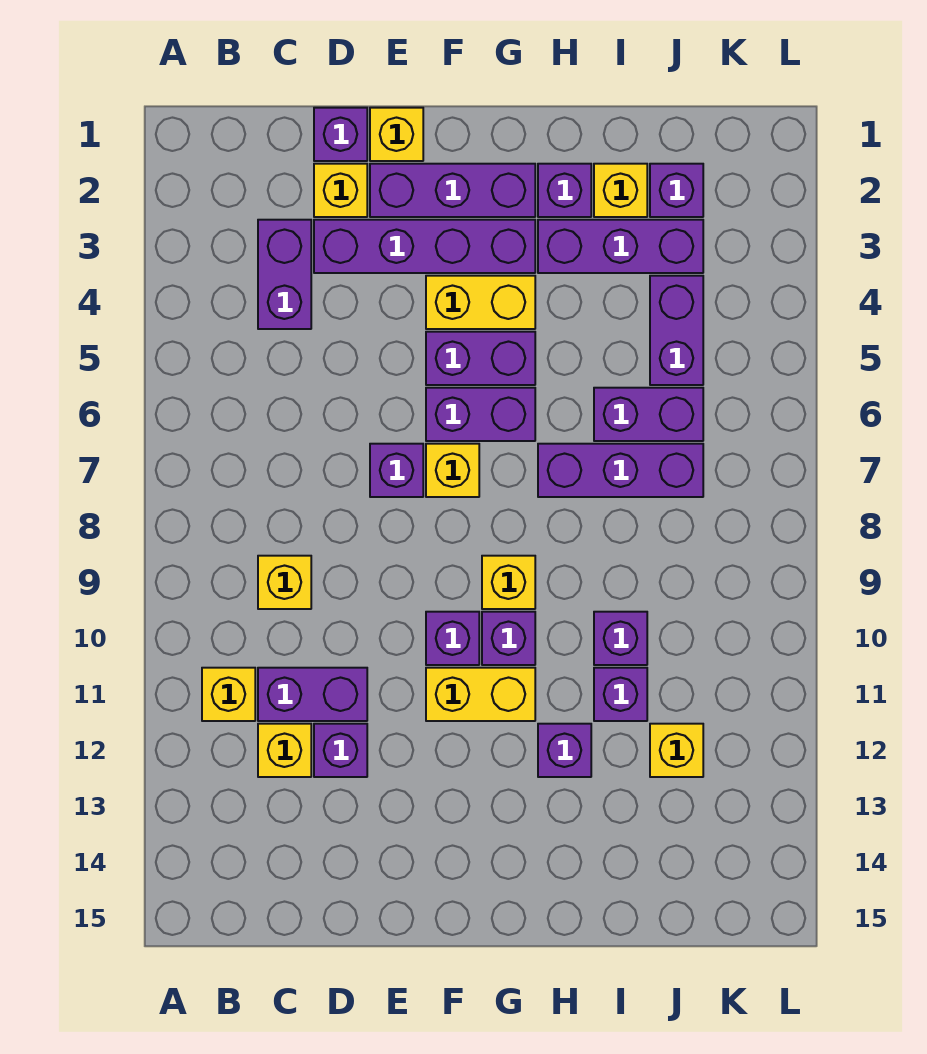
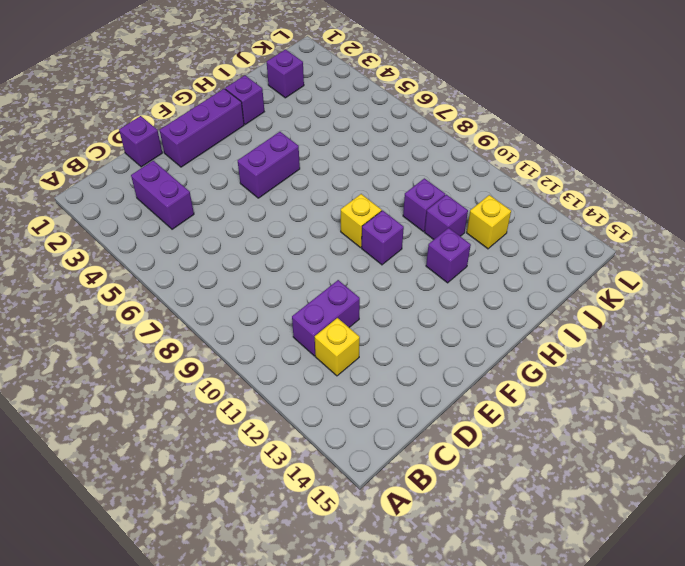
none -> yellow 1x1 brick [202,668,255,721]
none -> yellow 1x1 brick [258,556,311,609]
none -> yellow 1x1 brick [314,164,367,217]
none -> purple 1x4 brick [314,220,535,273]

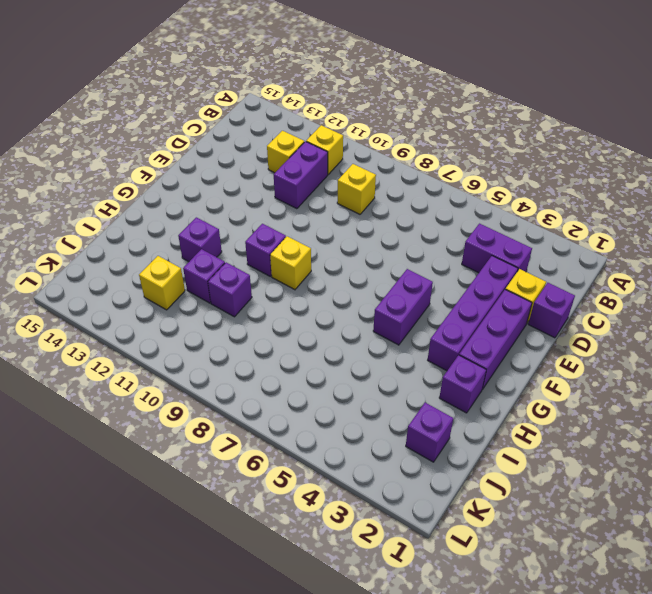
none -> purple 1x1 brick [314,724,367,777]
none -> yellow 1x1 brick [370,108,423,161]
none -> purple 1x1 brick [370,444,423,497]
none -> yellow 1x2 brick [426,276,535,329]

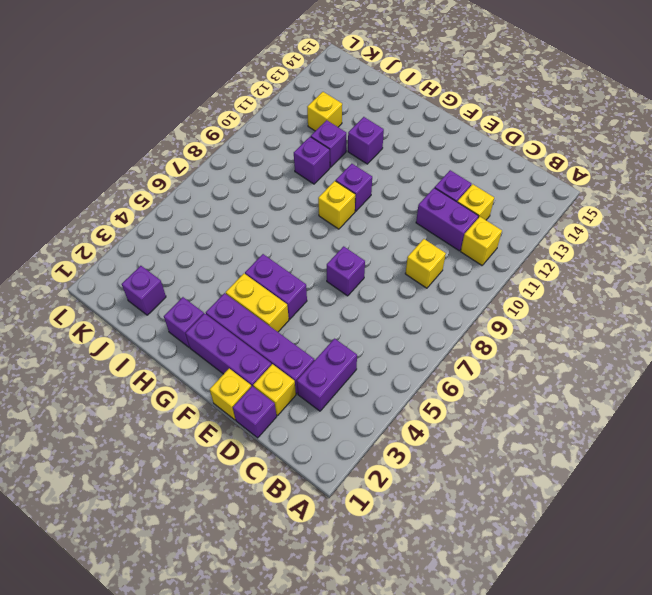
none -> purple 1x2 brick [426,388,535,441]
none -> yellow 1x1 brick [426,444,479,497]
none -> purple 1x1 brick [426,612,479,665]
none -> yellow 1x2 brick [426,668,535,721]

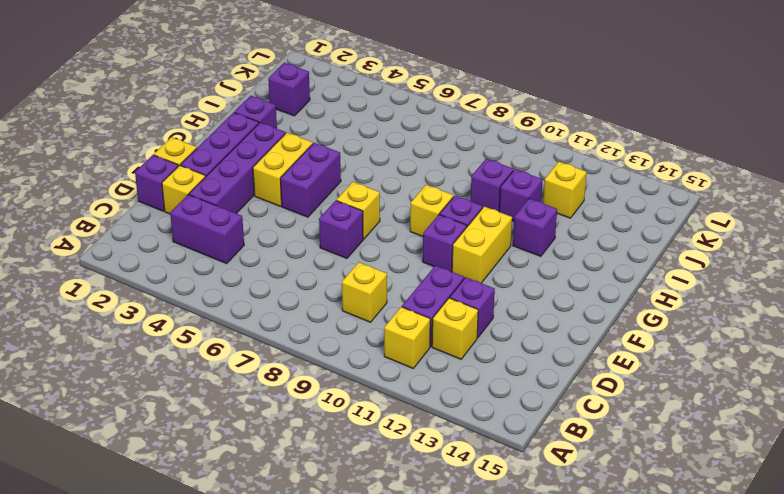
none -> purple 1x2 brick [426,388,535,441]
none -> purple 1x3 brick [538,220,703,273]
none -> purple 1x3 brick [538,444,703,497]
none -> yellow 1x1 brick [594,164,647,217]

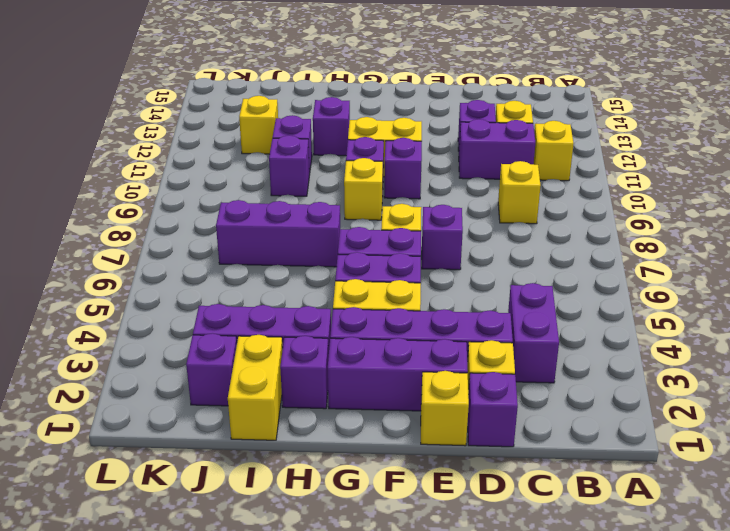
yellow 1x2 brick [228,335,283,440] -> yellow 1x1 brick [594,164,647,217]
none -> purple 1x2 brick [594,388,703,441]
none -> purple 1x2 brick [650,276,703,385]

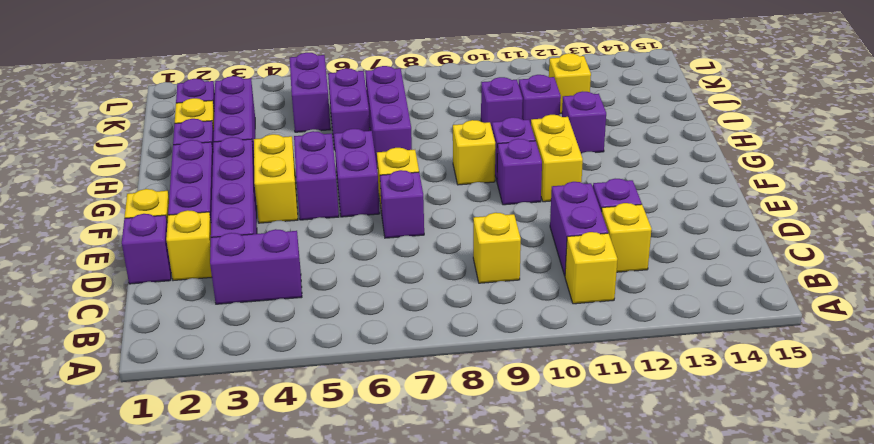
purple 1x2 brick [290,53,331,132] -> purple 1x2 brick turned to [650,276,703,385]

